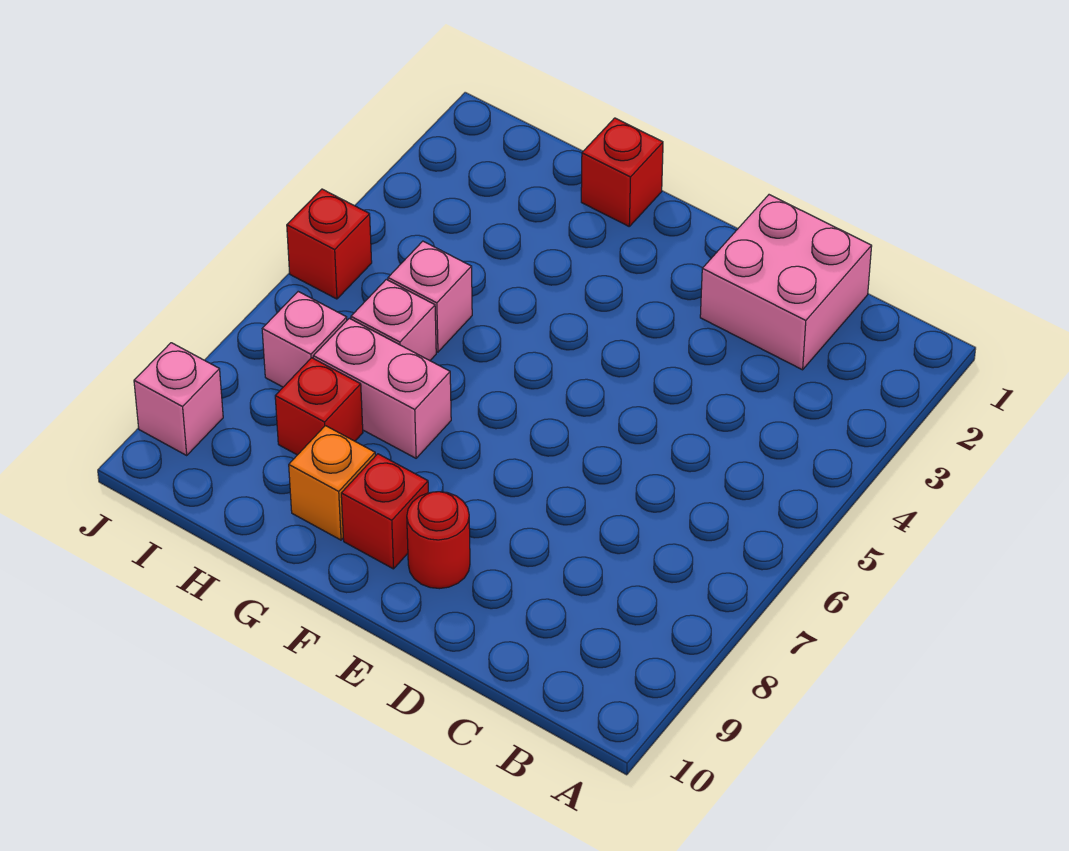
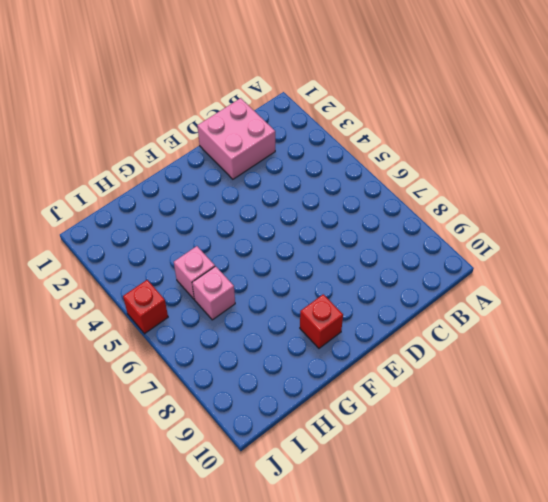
none -> red 1x1 round brick [407,492,470,589]
none -> red 1x1 brick [581,118,663,226]
none -> pink 1x2 brick [313,318,451,458]

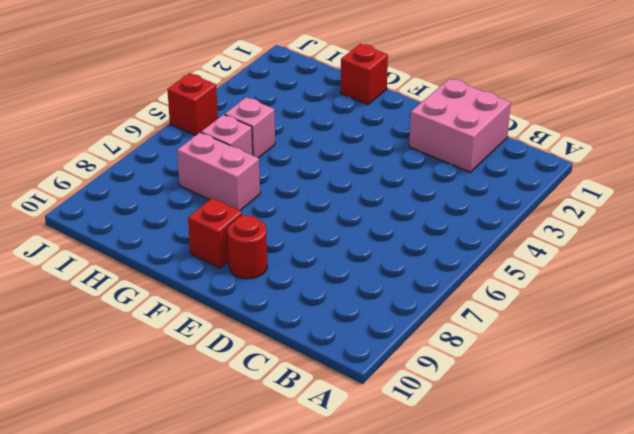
none -> orange 1x1 brick [289,426,375,540]
none -> red 1x1 brick [275,358,363,455]
none -> pink 1x1 brick [262,292,347,387]

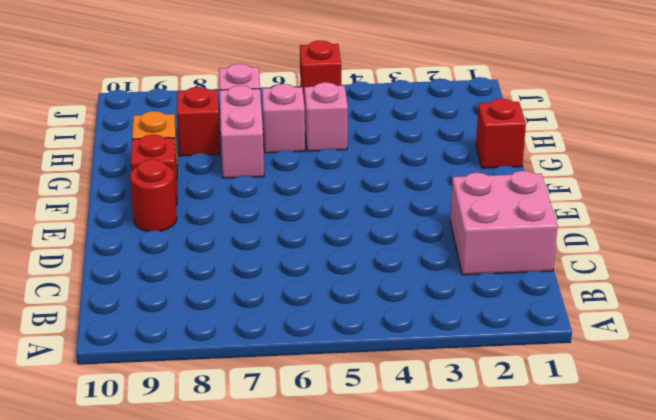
none -> pink 1x1 brick [134,343,223,455]

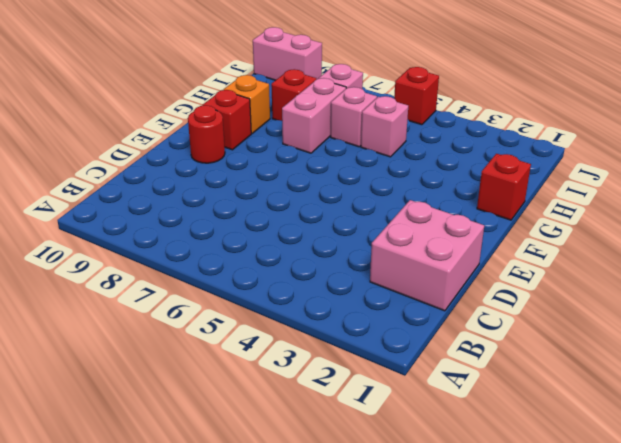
pink 1x2 brick [253,27,322,80] -> pink 1x1 brick [134,343,223,455]

